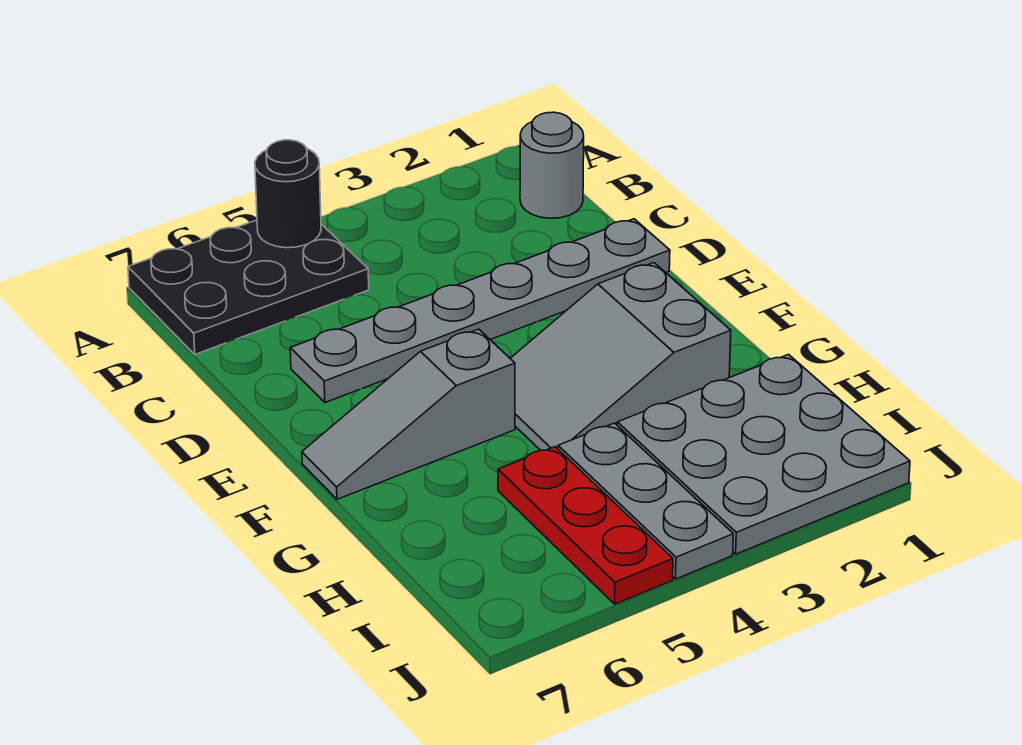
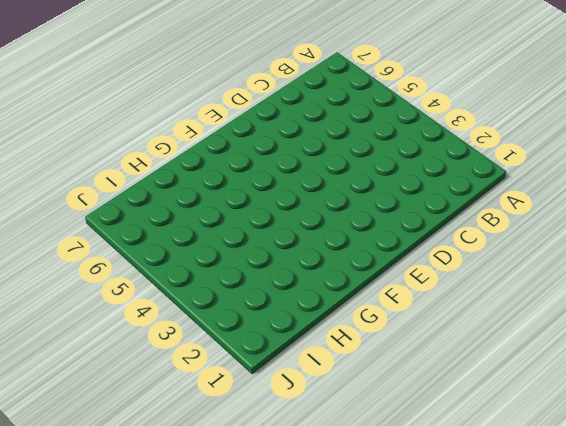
none -> black 2x3 plate [128,220,369,354]
none -> grey 1x1 round brick [520,112,584,218]

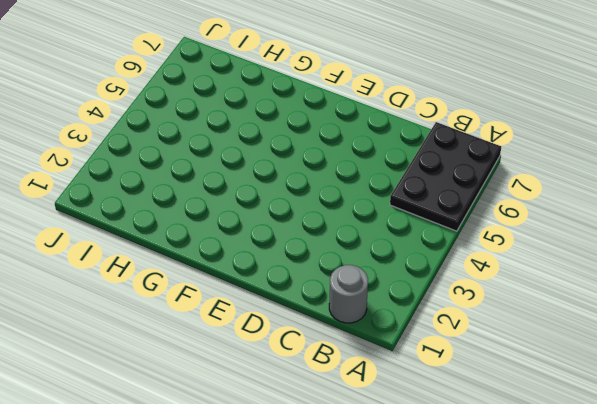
none -> grey 1x6 plate [290,219,670,403]
none -> grey 2x3 slope [510,263,731,451]

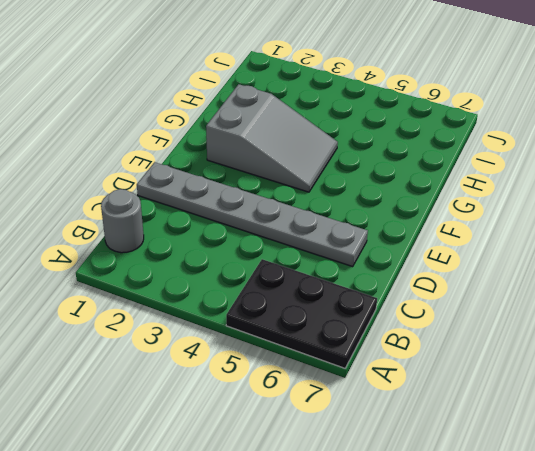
none -> grey 1x3 slope [302,329,515,499]
none -> grey 3x3 plate [617,354,910,554]

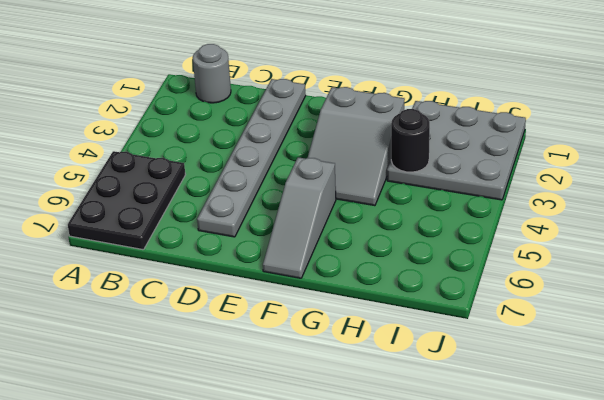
black 1x1 round brick [391,109,430,172] -> black 1x1 round brick moved to [255,140,321,248]
none -> grey 1x3 plate [558,423,733,579]
none -> red 1x3 plate [498,447,673,604]

